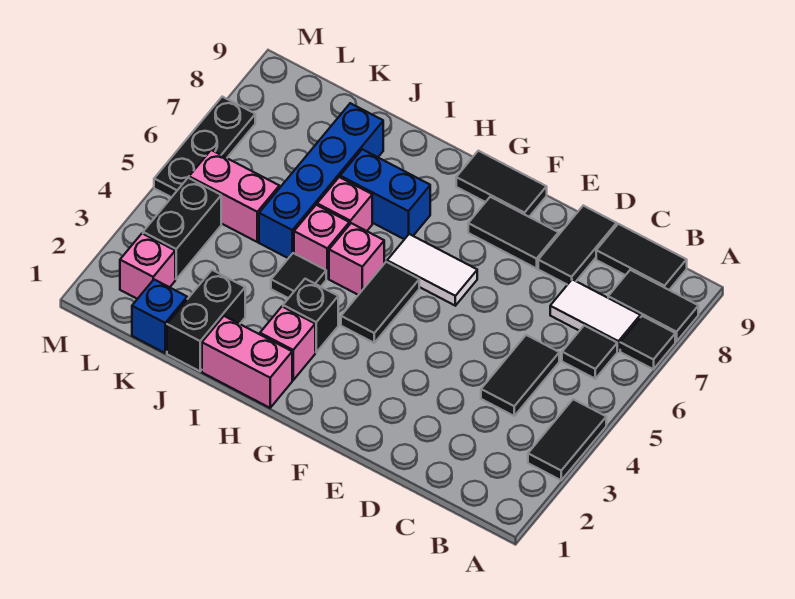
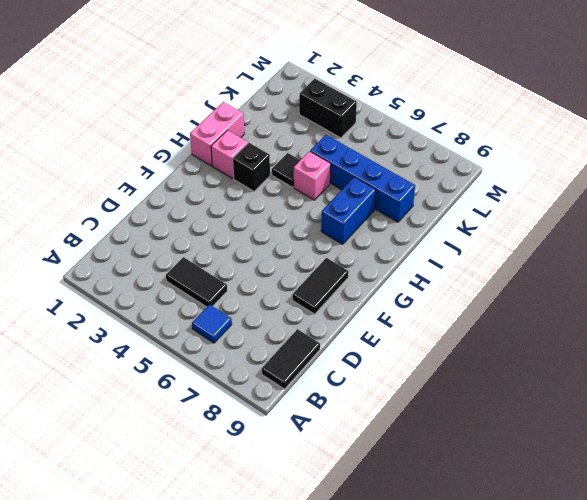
blue 1x1 tile [192,304,232,343] -> black 1x1 tile [562,326,617,379]
none -> black 1x2 tile [528,399,606,480]
none -> black 1x1 tile [620,316,675,369]
none -> black 1x2 tile [608,270,698,342]

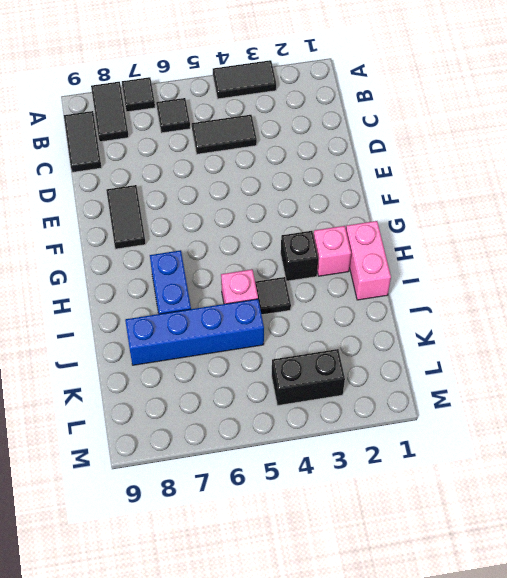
none -> white 1x2 tile [550,279,640,351]
none -> black 1x2 tile [538,206,617,285]
none -> white 1x2 tile [387,234,477,306]

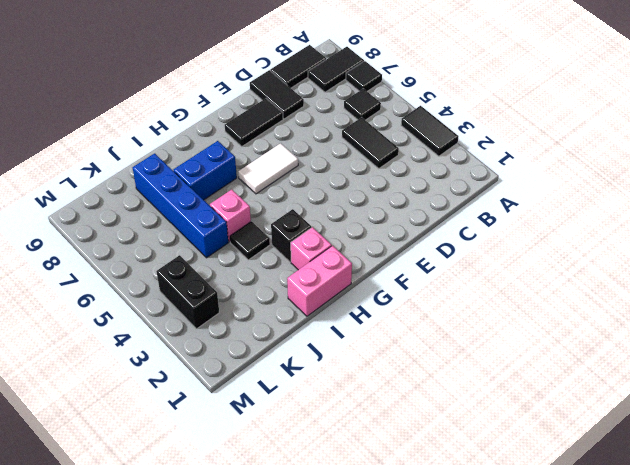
none -> white 1x2 tile [550,279,640,351]
none -> black 1x2 tile [456,151,547,217]
none -> black 1x2 tile [341,262,419,343]

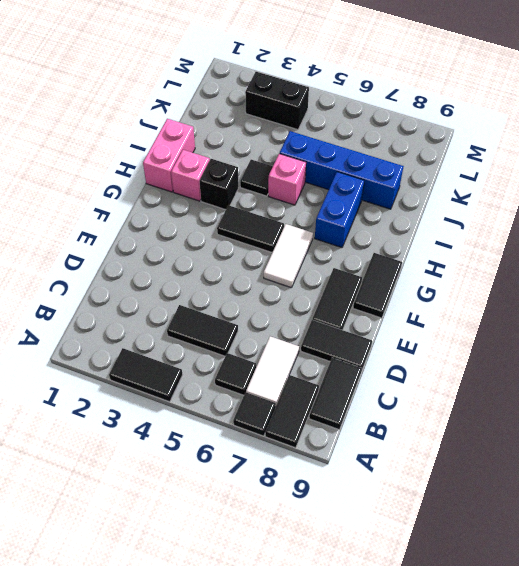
none -> pink 1x1 brick [329,223,384,295]
none -> pink 1x1 brick [317,177,372,231]
none -> black 1x2 brick [167,270,245,371]

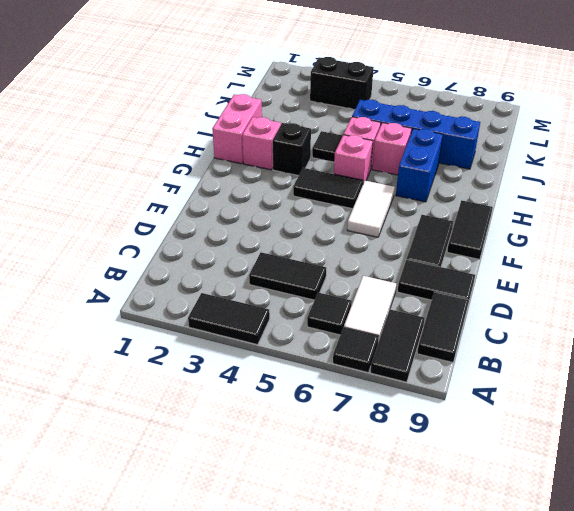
none -> black 1x2 brick [167,270,245,371]
none -> blue 1x1 brick [132,280,187,353]
none -> pink 1x2 brick [189,150,279,242]

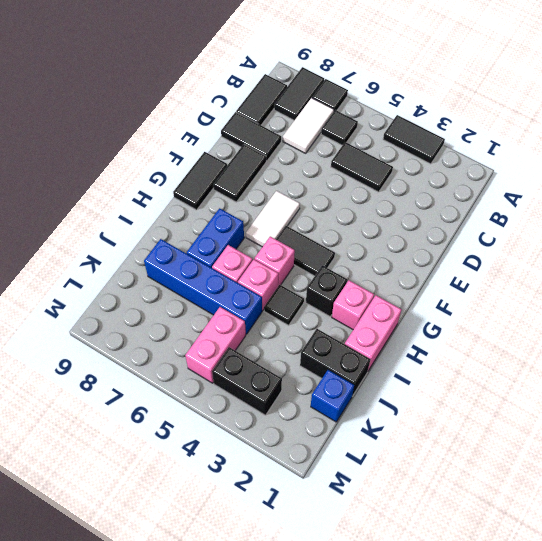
none -> pink 1x1 brick [120,233,175,299]
none -> black 1x3 plate [154,97,255,197]

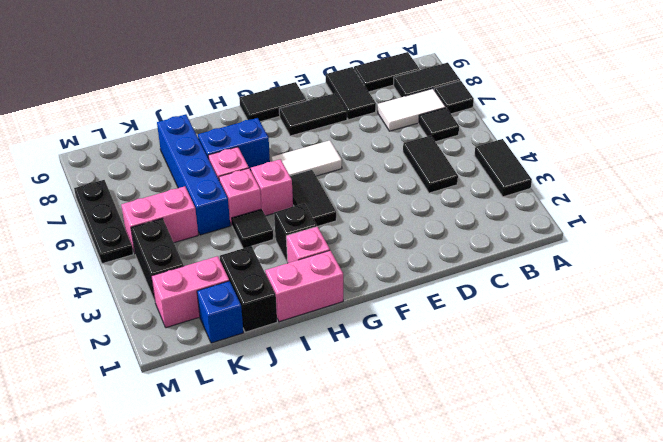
pink 1x2 brick [151,256,229,328] -> pink 1x1 brick [120,233,175,299]

